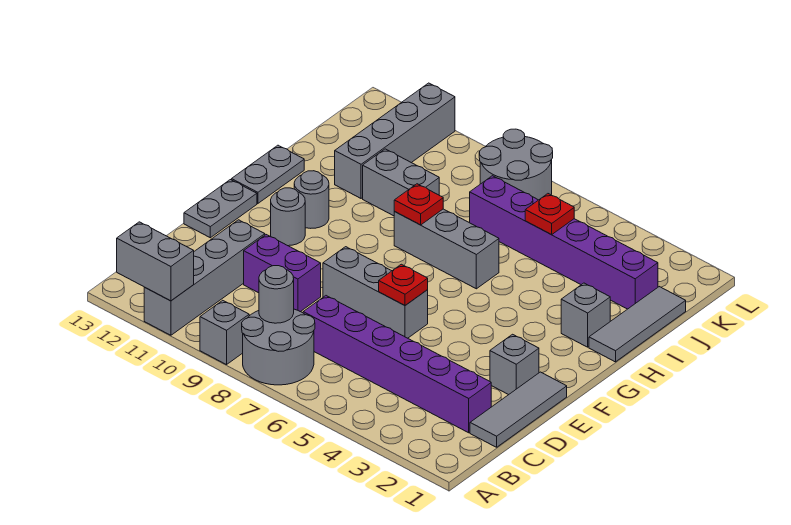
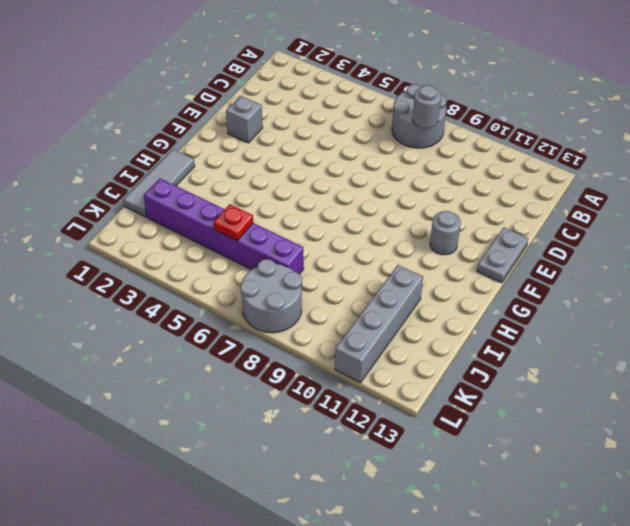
none -> grey 1x1 brick [200,300,249,365]
none -> grey 1x4 brick [144,220,265,335]
none -> grey 1x3 tile [470,372,567,447]

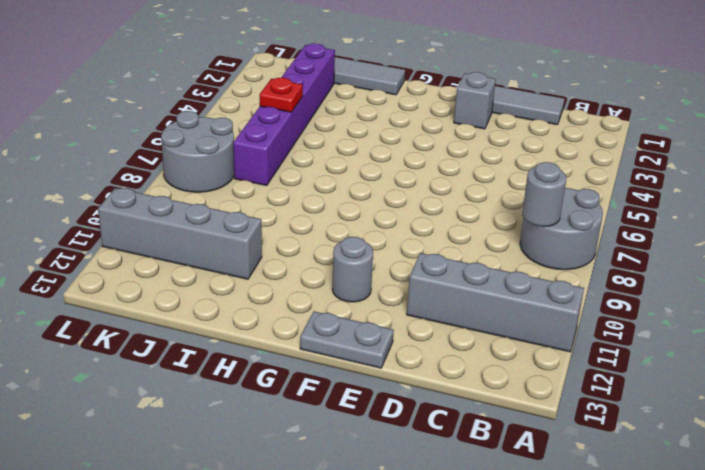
none -> grey 1x1 brick [200,300,249,365]
none -> purple 1x6 brick [303,296,491,433]
none -> purple 1x2 brick [244,235,321,312]

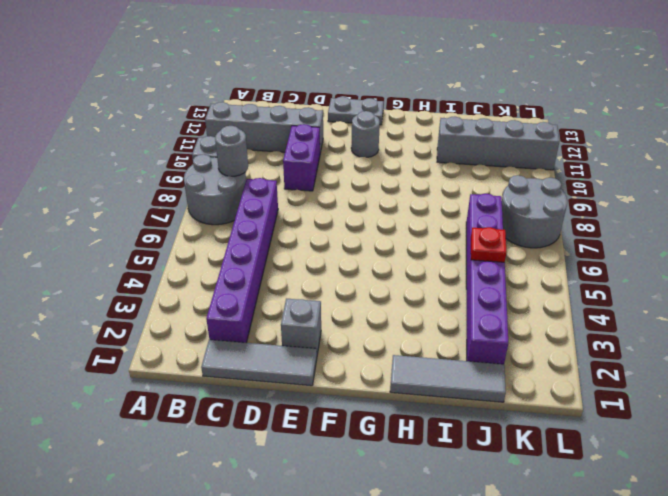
none -> grey 1x3 brick [323,247,428,338]
none -> grey 1x1 round brick [294,171,329,228]
none -> grey 1x2 plate [232,145,304,203]

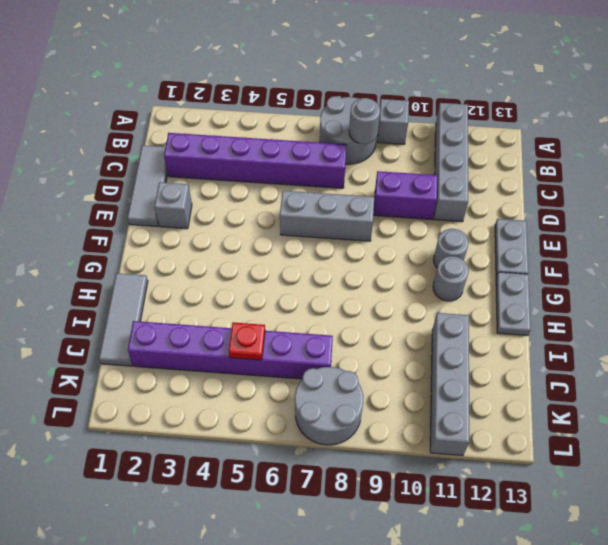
none -> grey 1x1 brick [561,283,610,347]
none -> grey 1x3 brick [394,209,499,289]
none -> grey 1x2 brick [363,149,439,216]

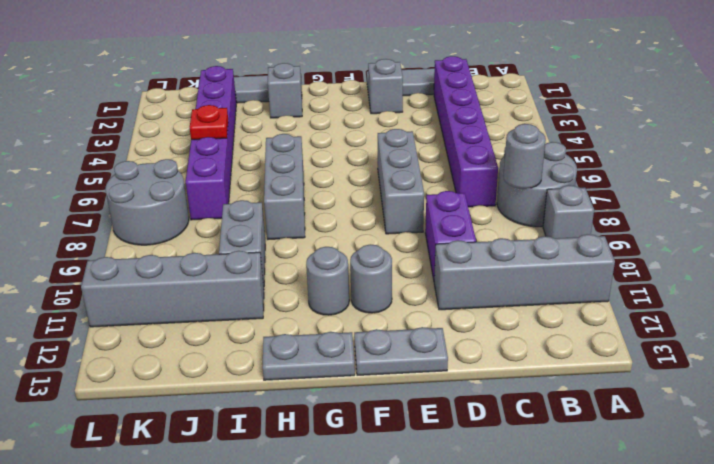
none -> grey 1x2 brick [117,222,194,301]
none -> red 1x1 plate [379,264,428,305]
none -> red 1x1 plate [394,184,443,225]

